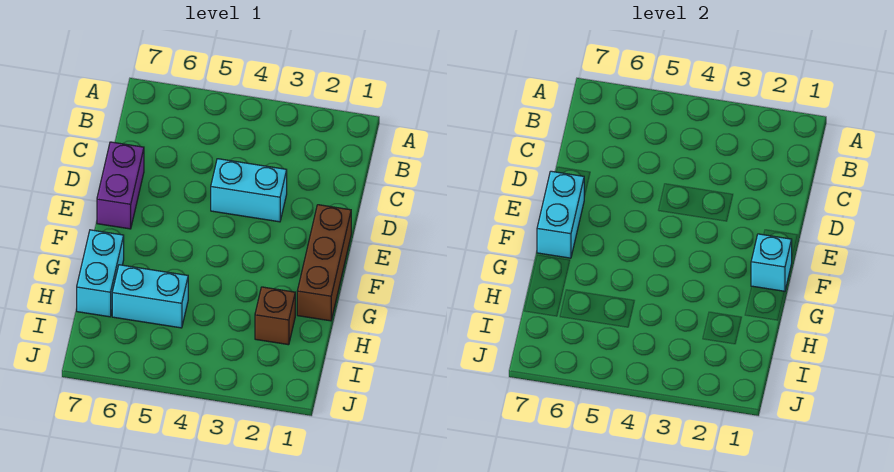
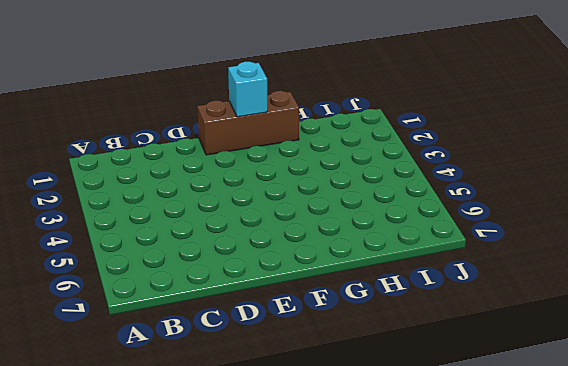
none -> cyan 1x2 brick [211,159,287,222]
none -> purple 1x2 brick [97,142,144,229]

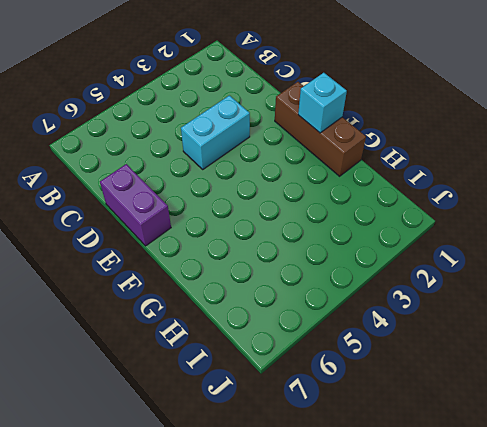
none -> cyan 1x2 brick [77,230,124,317]
none -> brown 1x1 brick [255,287,295,345]

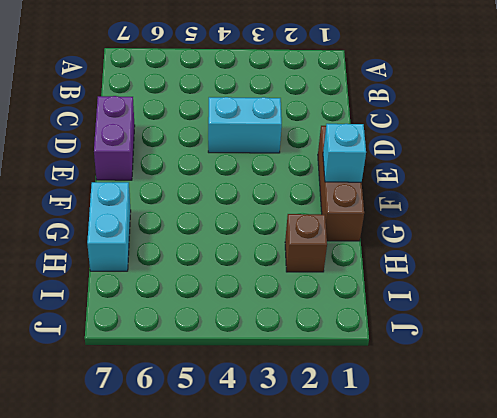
none -> cyan 1x2 brick [112,265,188,328]
none -> cyan 1x2 brick [537,171,584,258]

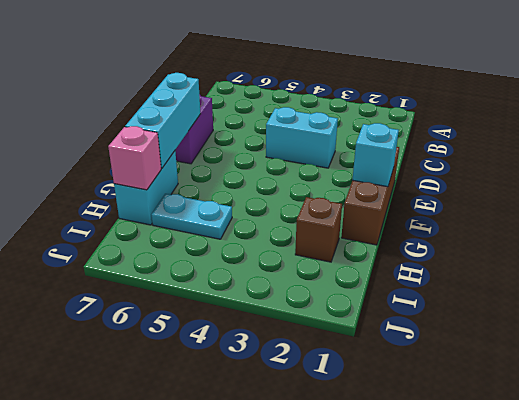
cyan 1x3 brick [125,73,200,169] -> cyan 1x2 brick [537,171,584,258]
cyan 1x2 plate [151,194,232,239] -> cyan 1x2 brick [112,265,188,328]
pink 1x1 brick [108,126,161,190] -> none

